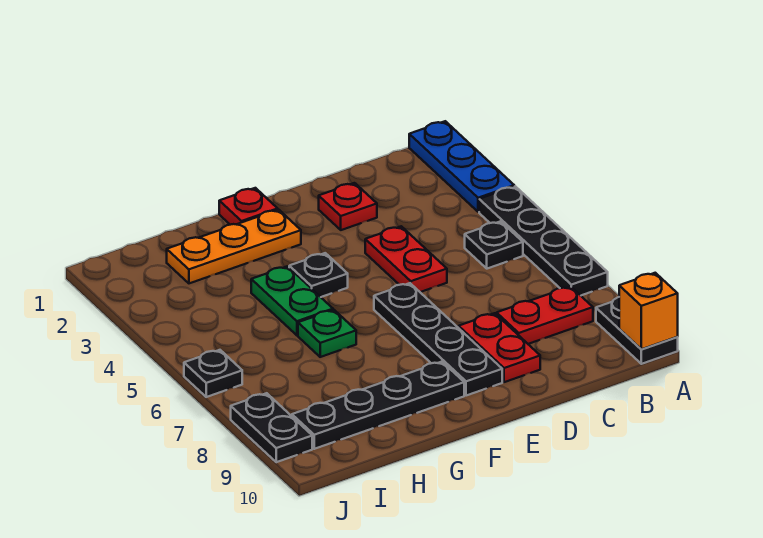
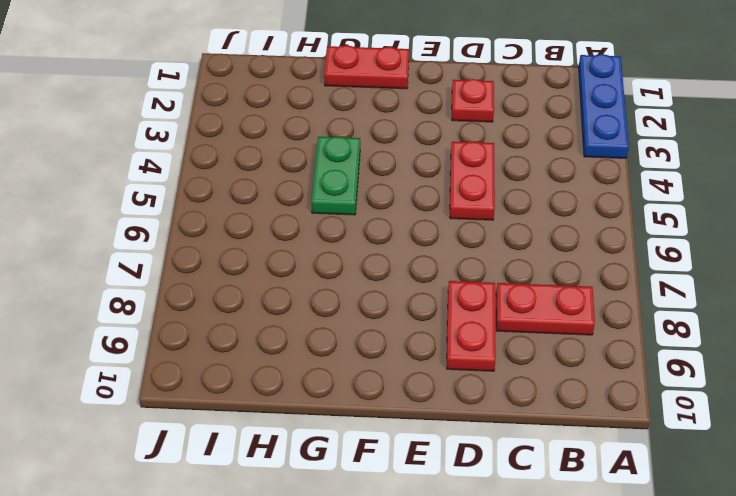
red 1x2 plate [324,45,409,89] -> red 1x1 plate [219,188,278,225]
none -> black 1x4 plate [479,186,608,296]
none -> black 1x2 plate [596,297,678,364]
none -> black 1x1 plate [465,221,523,269]

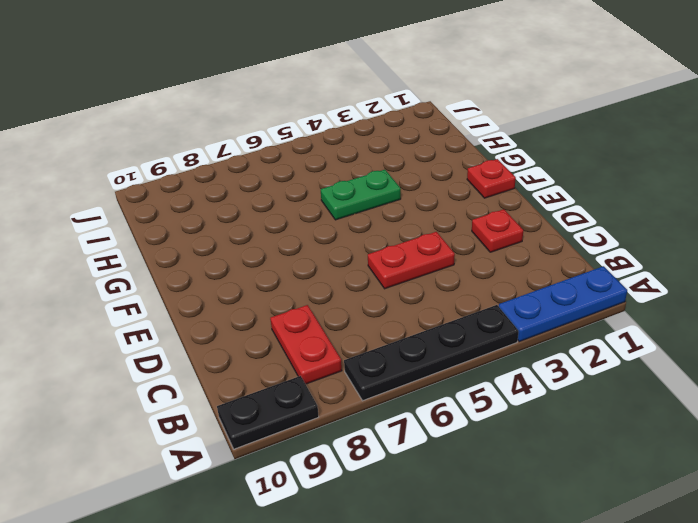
none -> black 1x1 plate [465,221,523,269]
none -> red 1x2 plate [459,313,540,382]
none -> black 1x4 plate [374,283,502,396]

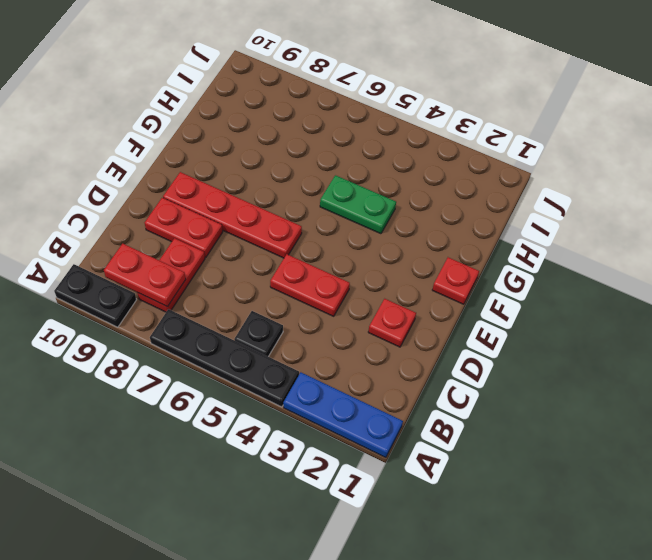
red 1x2 plate [104,244,186,307] -> none
red 1x4 plate [163,172,302,258] -> black 1x4 plate [374,283,502,396]
none -> orange 1x3 plate [167,210,301,283]
none -> black 1x1 plate [289,253,348,297]
none -> black 1x4 plate [292,362,464,449]

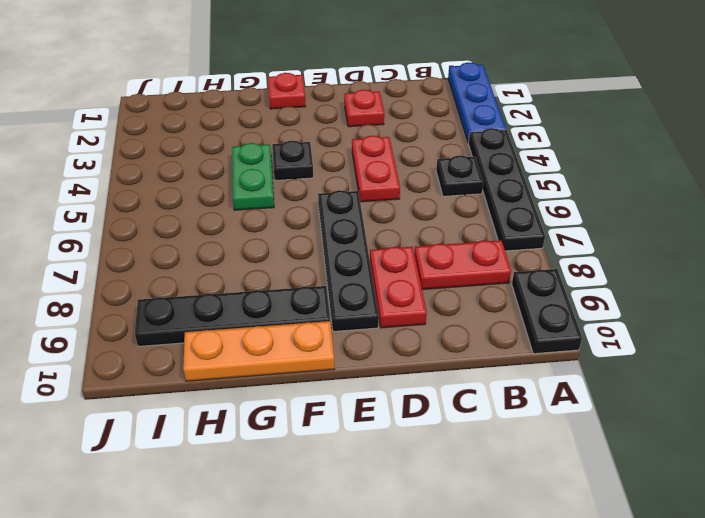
orange 1x3 plate [183,321,335,381] -> orange 1x3 plate moved to [167,210,301,283]
none -> green 1x1 plate [298,310,356,357]
none -> black 1x1 plate [184,350,242,397]
none -> black 1x2 plate [231,393,312,462]

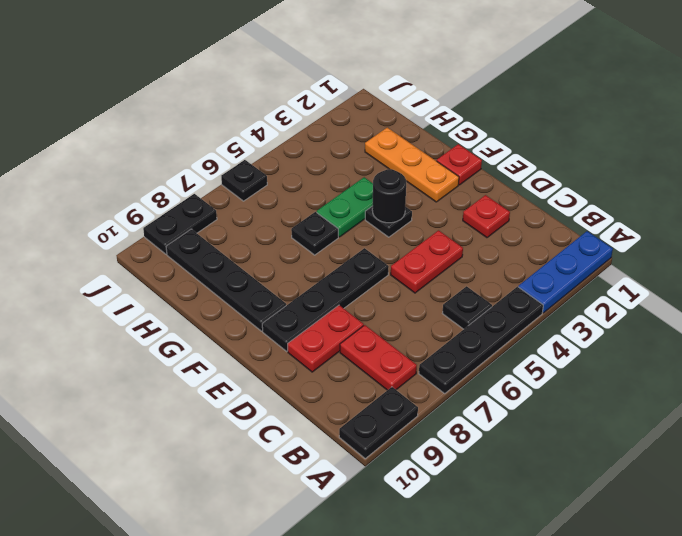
black 1x1 round brick [372,169,406,223] -> none
black 1x1 plate [291,212,338,255] -> green 1x1 plate [298,310,356,357]
none -> orange 1x1 brick [619,273,678,349]

